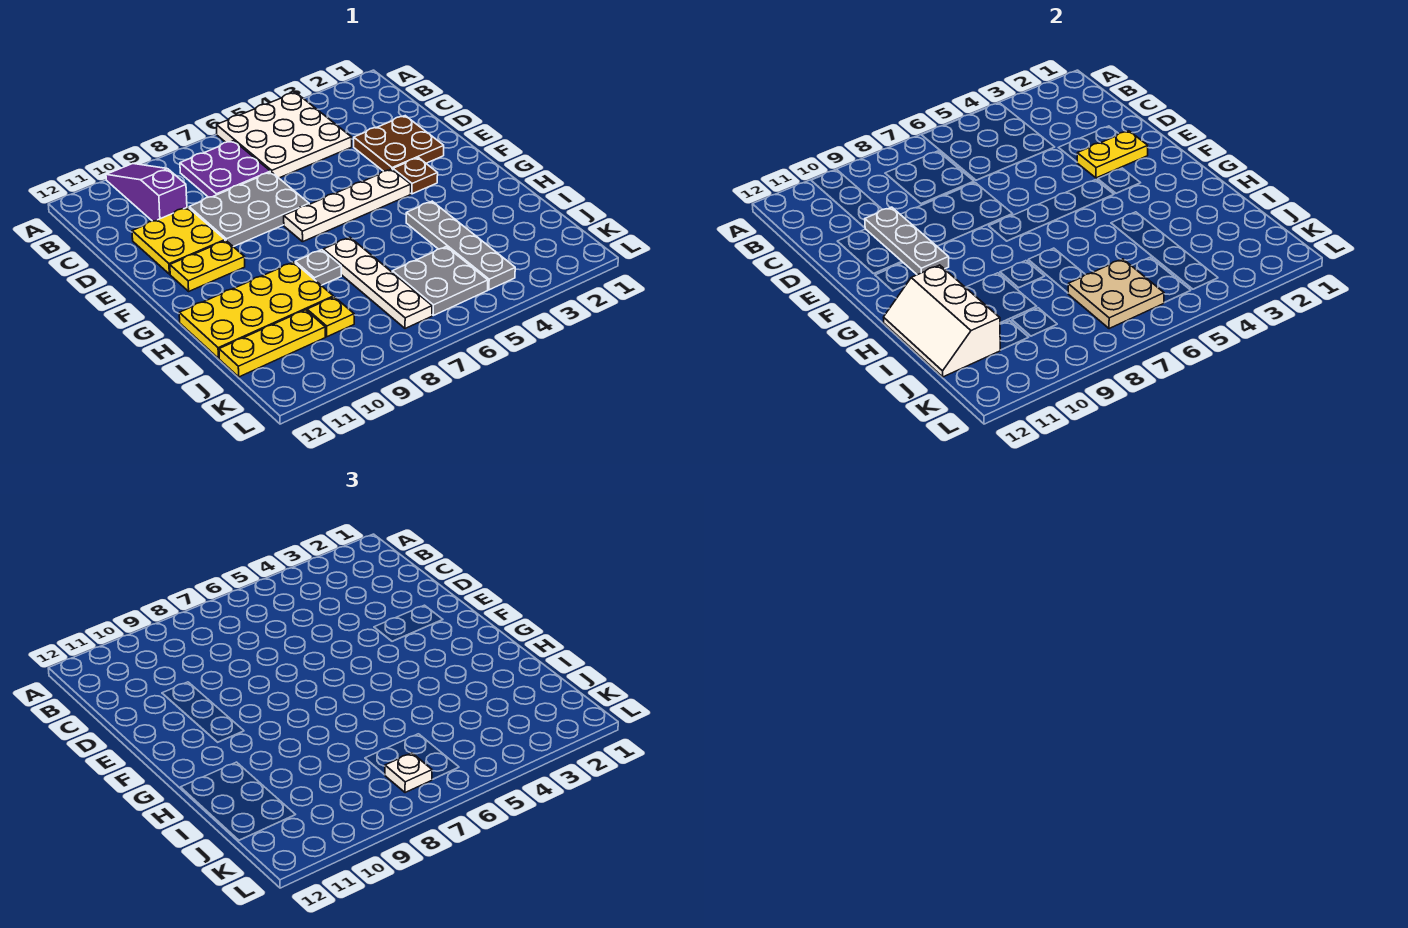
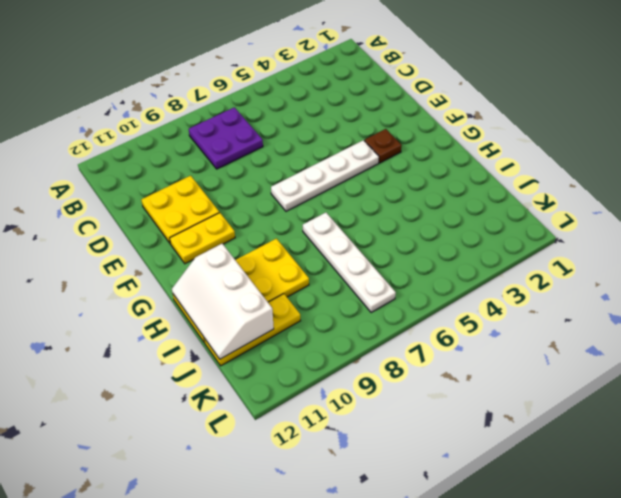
none -> white 3x3 plate [217,92,352,178]
none -> purple 1x3 slope [106,164,187,221]
none -> brown 2x2 plate [354,116,444,171]

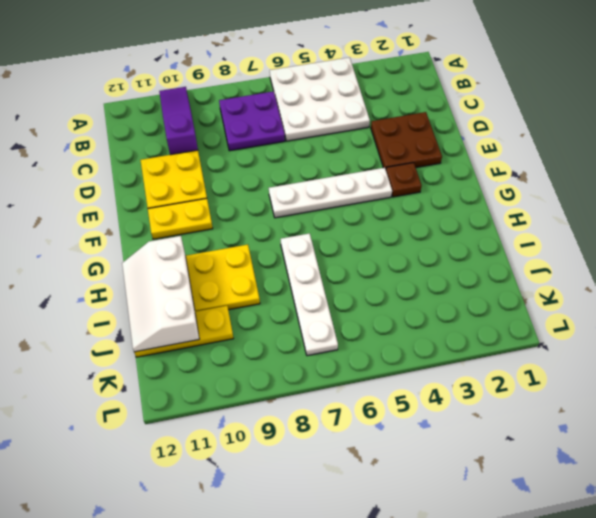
none -> grey 2x3 plate [189,172,309,247]
none -> grey 1x4 plate [406,201,515,290]
none -> grey 1x1 plate [295,250,341,285]

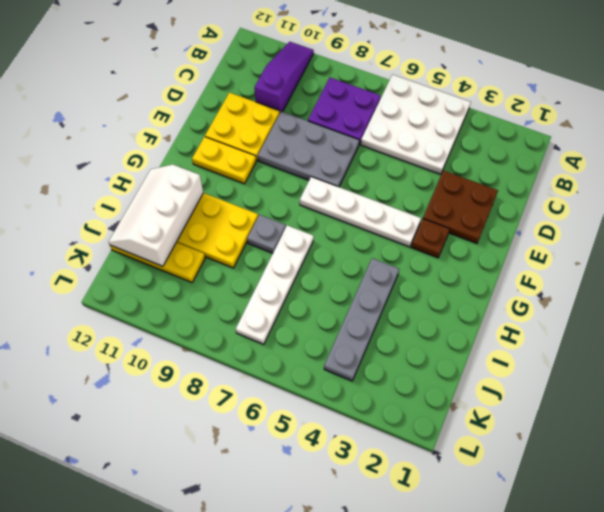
none -> grey 2x2 plate [392,247,488,315]
none -> yellow 1x1 plate [307,297,354,337]
none -> grey 1x3 plate [865,207,949,275]

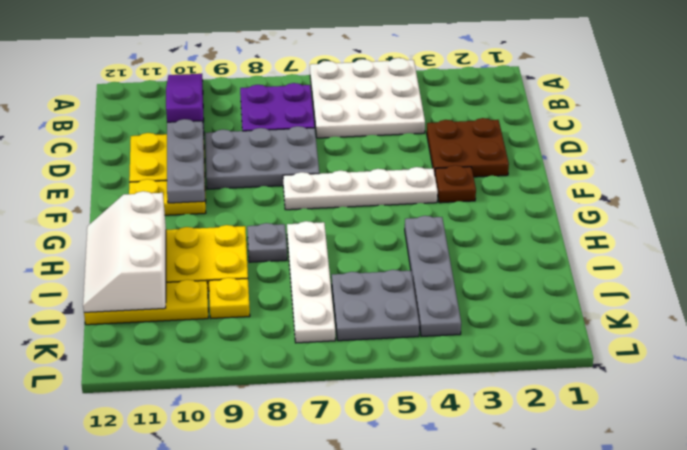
none -> yellow 1x2 plate [1077,131,1148,178]
none -> tan 2x2 plate [1068,259,1164,329]
none -> white 1x1 plate [385,753,432,793]

